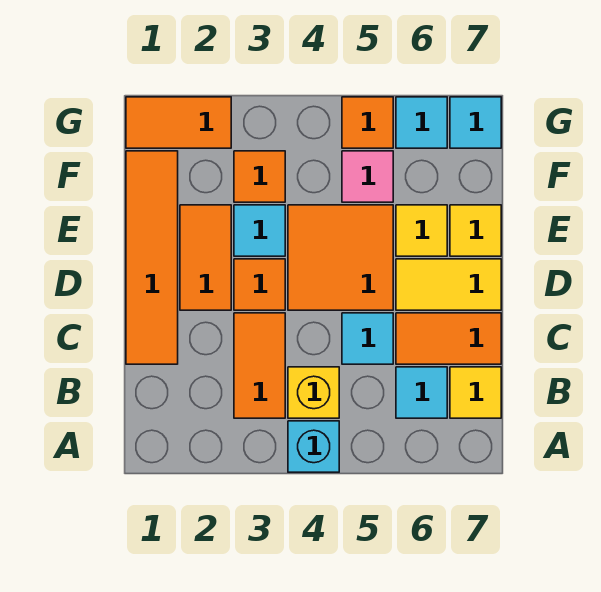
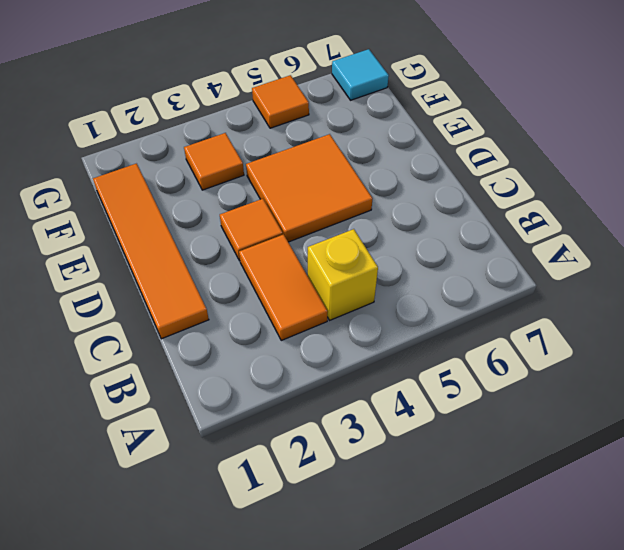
none -> cyan 1x1 brick [288,421,339,472]
none -> cyan 1x1 tile [396,367,447,418]
none -> yellow 1x1 tile [450,367,501,418]

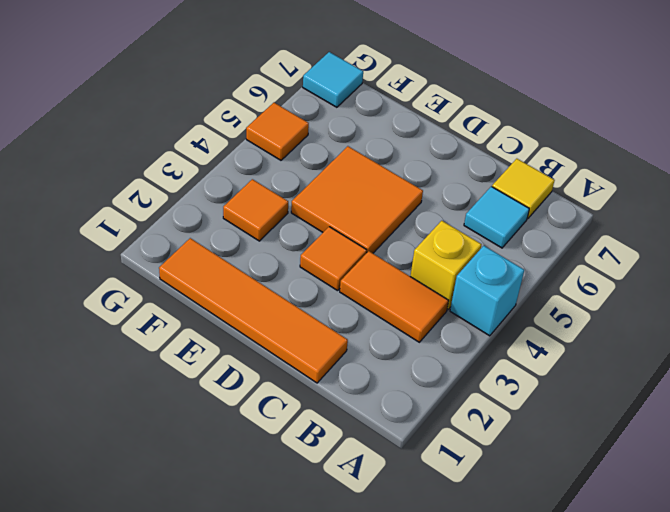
none -> cyan 1x1 tile [342,313,393,364]
none -> orange 1x2 tile [396,313,501,364]
none -> orange 1x2 tile [180,205,231,310]

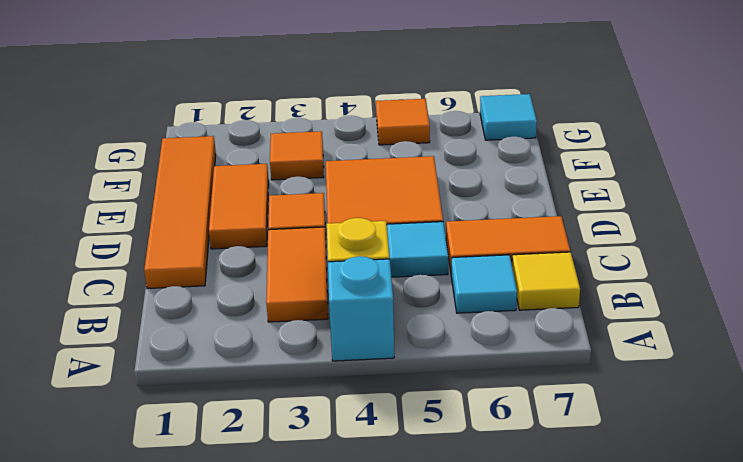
none -> yellow 1x2 tile [396,259,501,310]
none -> cyan 1x1 tile [234,205,285,256]
none -> yellow 1x1 tile [396,205,447,256]

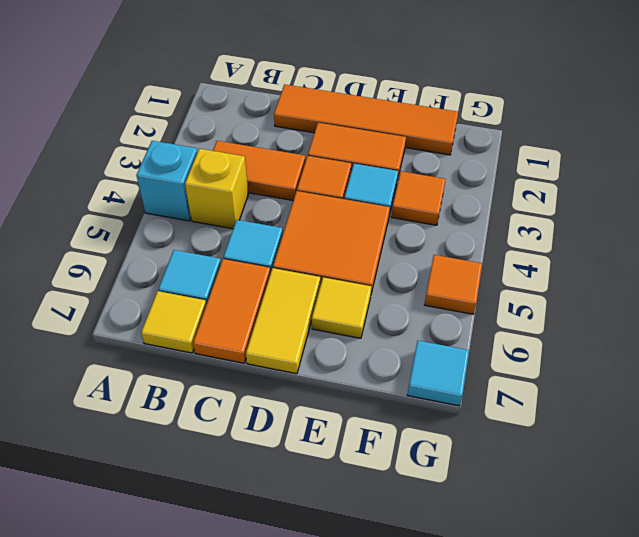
none -> yellow 1x1 tile [450,205,501,256]
none -> pink 1x1 tile [342,151,393,202]
none -> orange 1x2 tile [126,97,231,148]

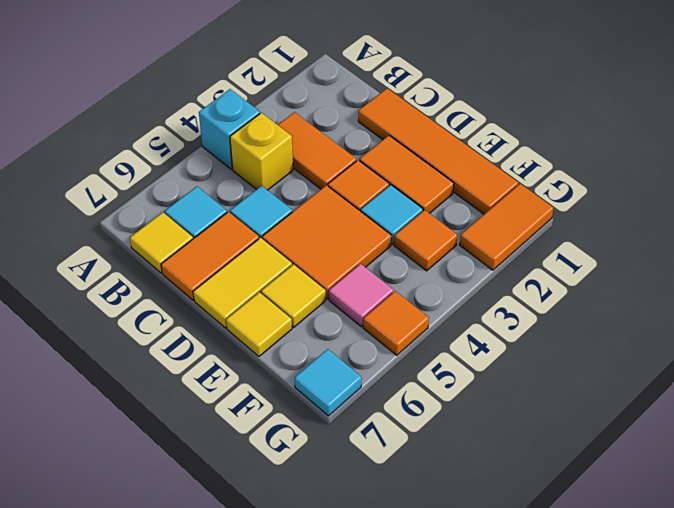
none -> cyan 1x1 tile [396,97,447,148]

